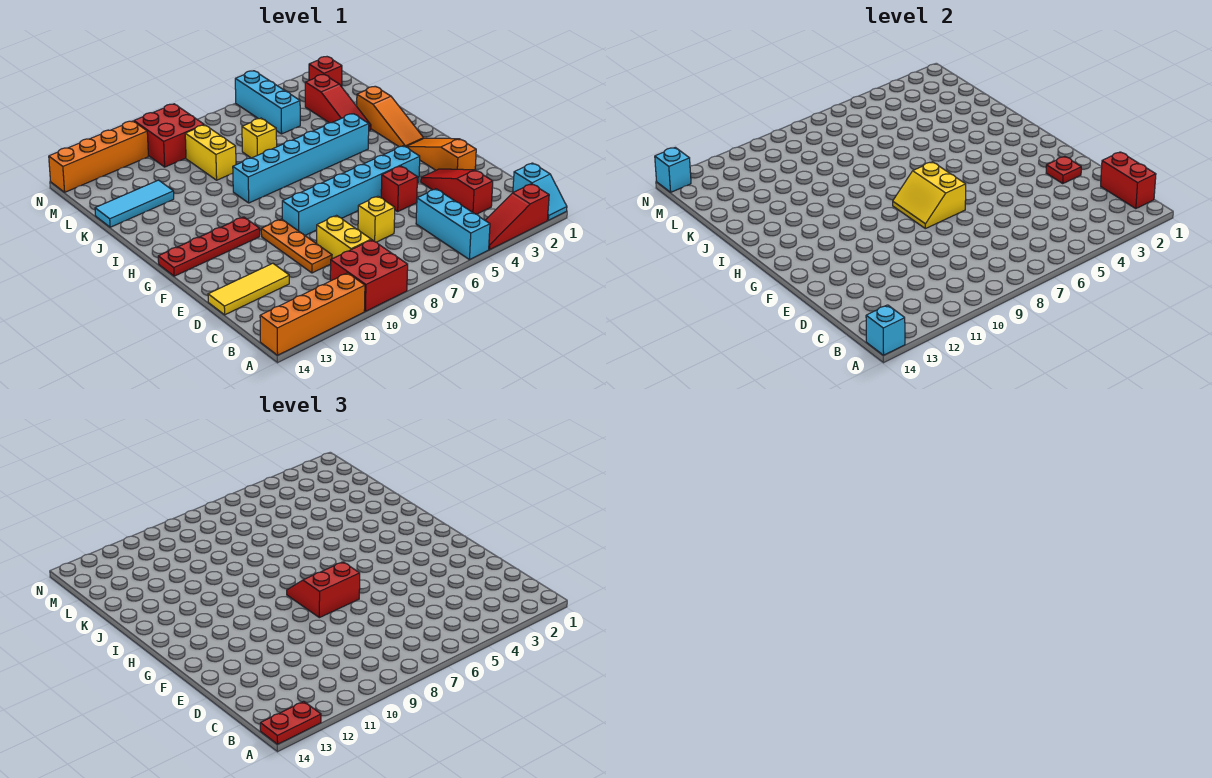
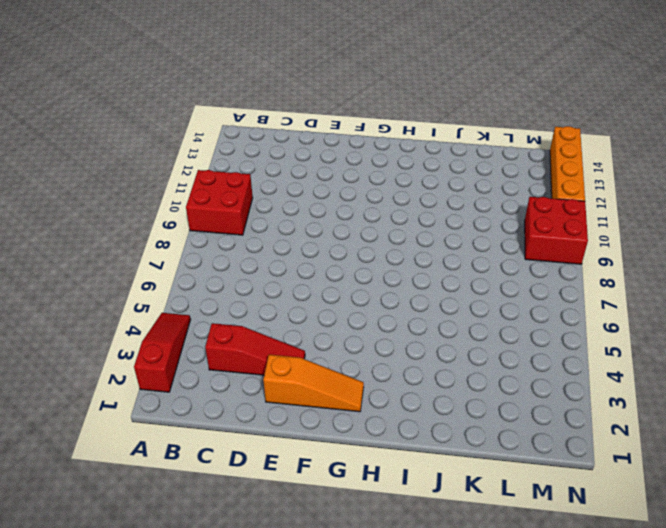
none -> cyan 1x2 slope [513,163,567,220]
none -> cyan 1x3 brick [416,189,490,260]
none -> orange 1x4 brick [260,273,365,355]
none -> yellow 1x2 brick [317,216,371,259]

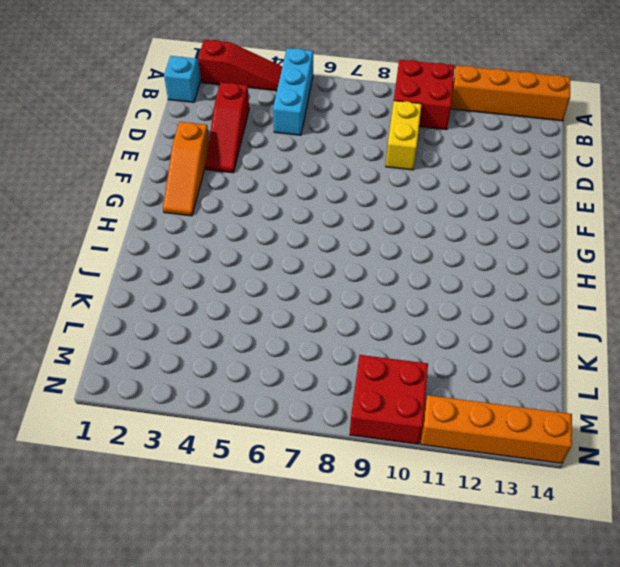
none -> yellow 1x1 brick [358,196,395,242]
none -> orange 1x3 plate [261,219,332,273]
none -> yellow 1x3 tile [208,263,289,315]
none -> red 1x1 brick [381,166,418,211]

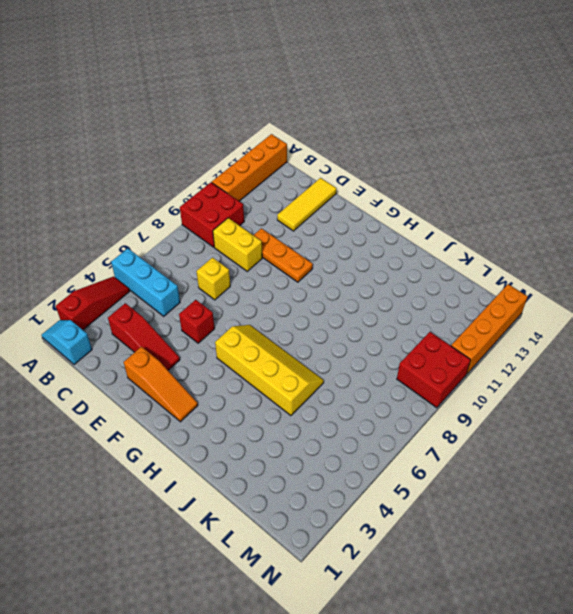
yellow 2x4 slope [215,325,324,416] -> cyan 1x6 brick [233,114,369,203]
none -> cyan 1x6 brick [282,146,420,235]
none -> red 1x4 plate [158,217,260,276]
none -> orange 1x3 slope [357,87,424,147]
none -> red 1x3 slope [305,75,371,131]

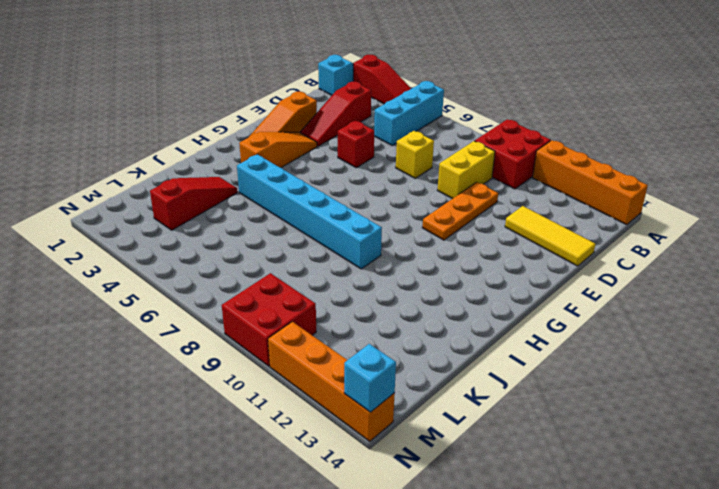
orange 1x3 slope [239,132,317,168] -> orange 1x3 slope moved to [357,87,424,147]
none -> cyan 1x6 brick [282,146,420,235]
none -> red 1x4 plate [158,217,260,276]
none -> yellow 1x1 brick [242,118,277,158]
none -> yellow 1x2 brick [185,125,236,180]

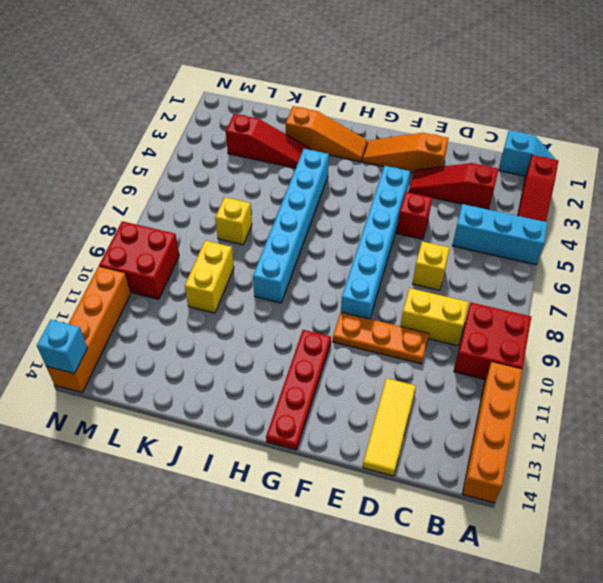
yellow 1x2 brick [185,241,234,313] -> yellow 1x2 brick turned to [185,125,236,180]
none -> cyan 1x3 tile [95,180,174,227]
none -> cyan 1x3 brick [235,71,300,134]
none -> red 1x1 brick [309,57,342,87]
none -> cyan 1x1 brick [866,305,905,355]

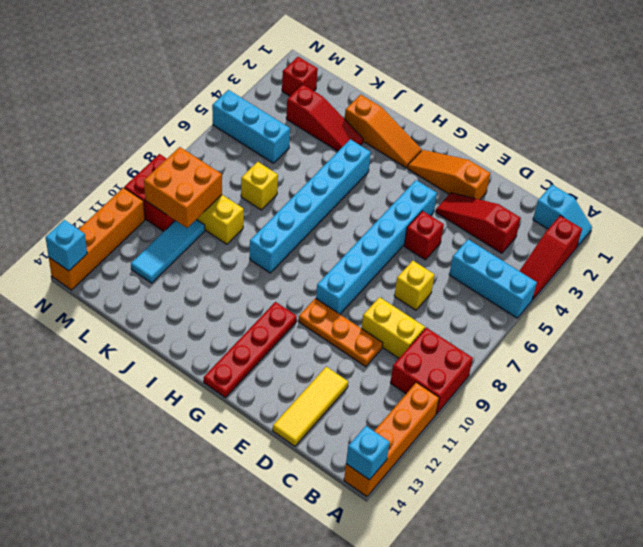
orange 2x2 brick [144,147,222,228] -> none
cyan 1x3 tile [131,220,205,283] -> cyan 1x3 tile moved to [95,180,174,227]
none -> red 1x2 brick [1101,152,1156,209]
none -> red 1x1 plate [1046,156,1081,183]
none -> yellow 2x2 slope [893,162,966,229]
none -> red 1x2 plate [260,701,321,744]

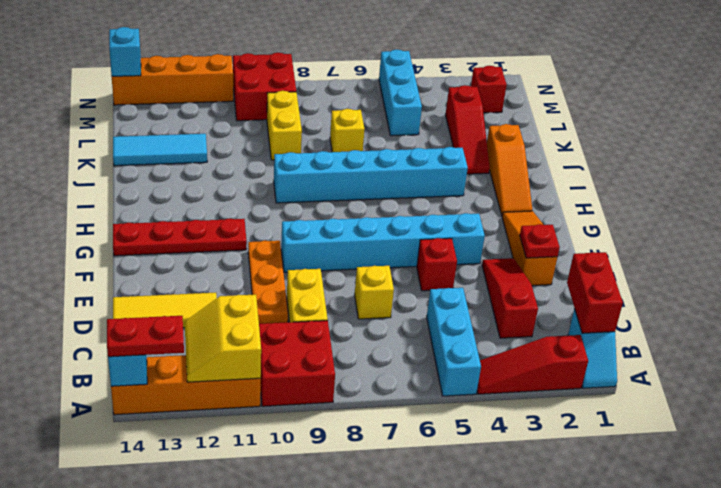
yellow 2x2 slope [185,294,261,382] -> yellow 2x2 slope moved to [893,162,966,229]
none -> red 2x2 slope [287,562,360,618]

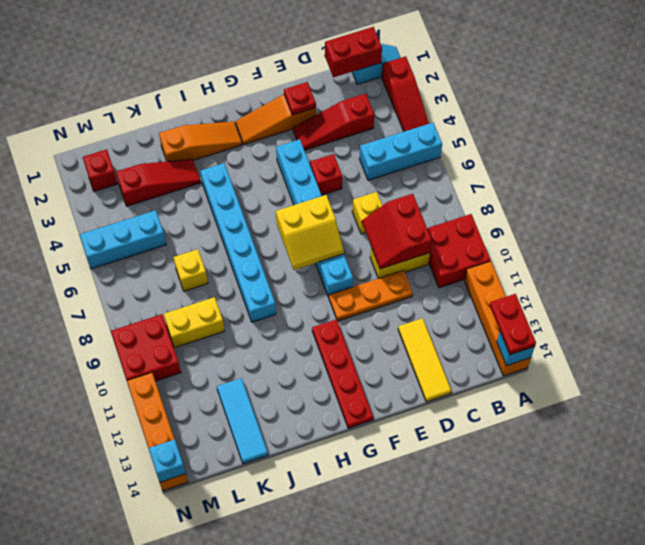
red 2x2 slope [362,194,432,269] -> red 2x2 slope moved to [287,562,360,618]

